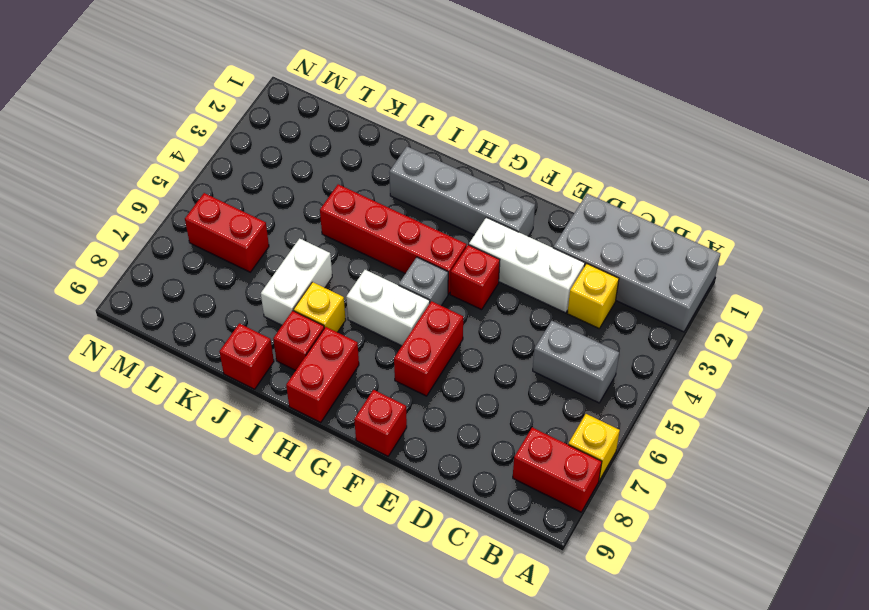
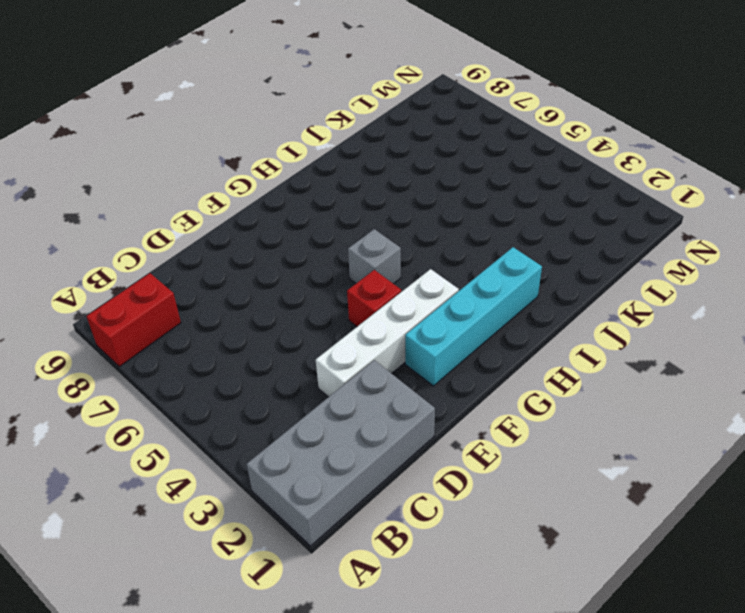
white 1x4 brick [316,269,459,397] -> white 1x3 brick [469,217,585,313]
cyan 1x4 brick [405,247,542,386] -> grey 1x4 brick [389,147,535,236]
none -> yellow 1x1 brick [568,414,620,480]
none -> grey 1x2 brick [533,321,619,403]
none -> yellow 1x1 brick [567,264,619,328]

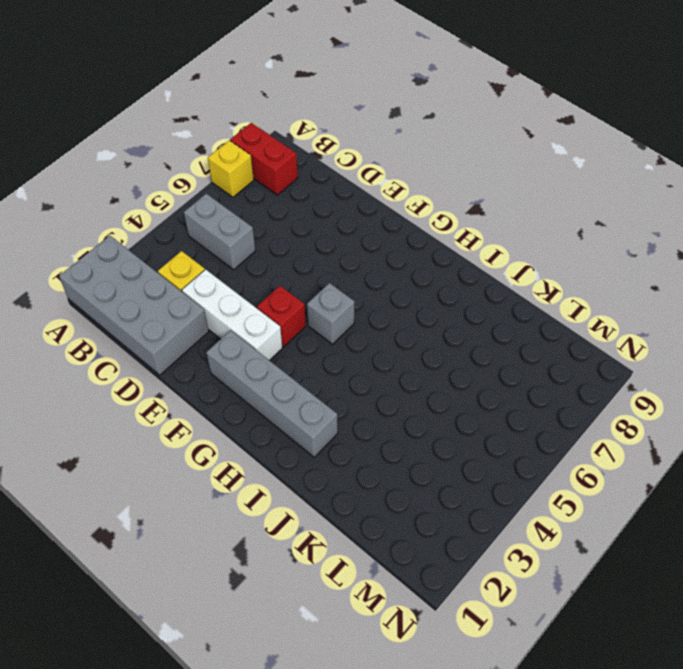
none -> red 1x2 brick [394,301,463,396]
none -> red 1x1 brick [354,390,407,456]
none -> red 1x4 brick [320,184,467,294]

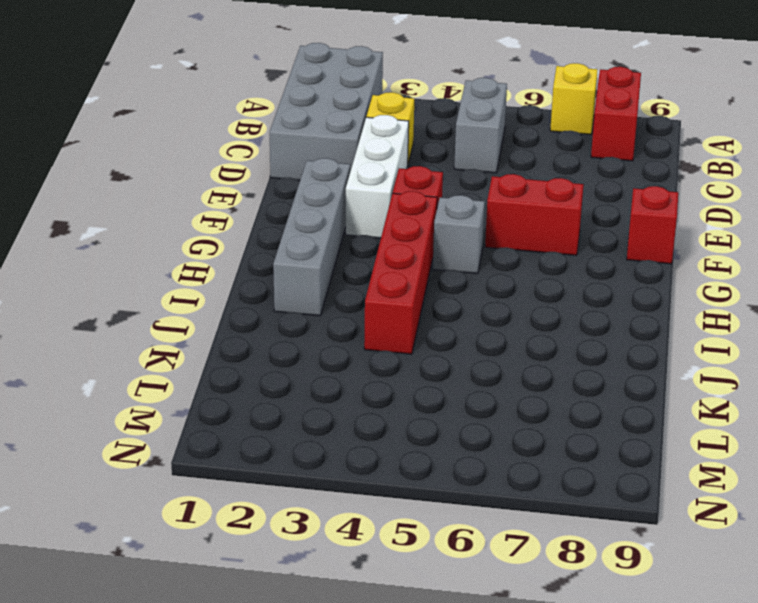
none -> white 1x2 brick [346,270,430,346]
none -> red 1x2 brick [286,327,359,422]
none -> yellow 1x1 brick [294,282,346,332]

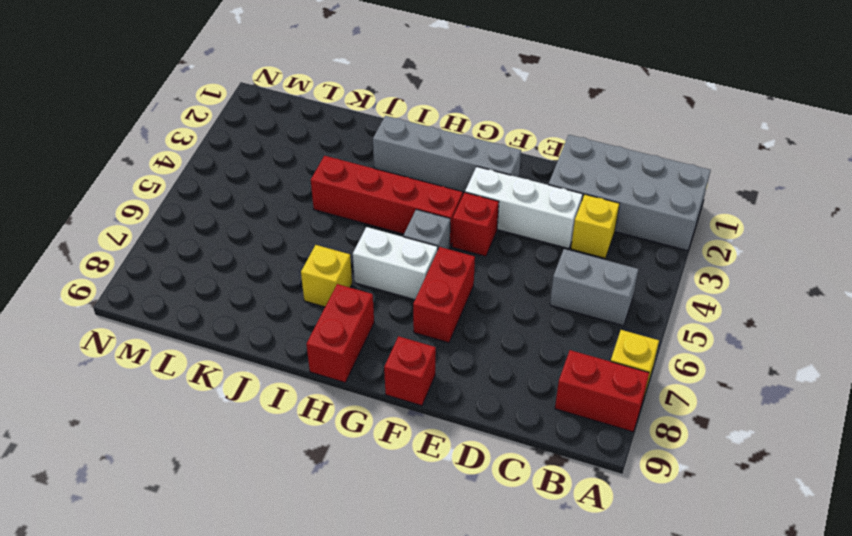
none -> red 1x1 brick [273,311,324,371]
none -> white 1x2 brick [261,239,332,325]
none -> red 1x1 brick [219,323,274,389]

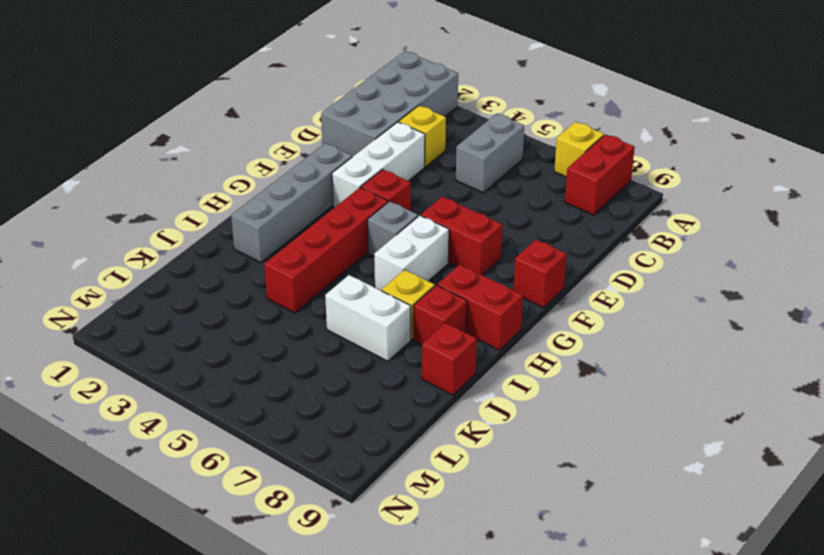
none -> red 1x2 brick [185,193,269,272]

